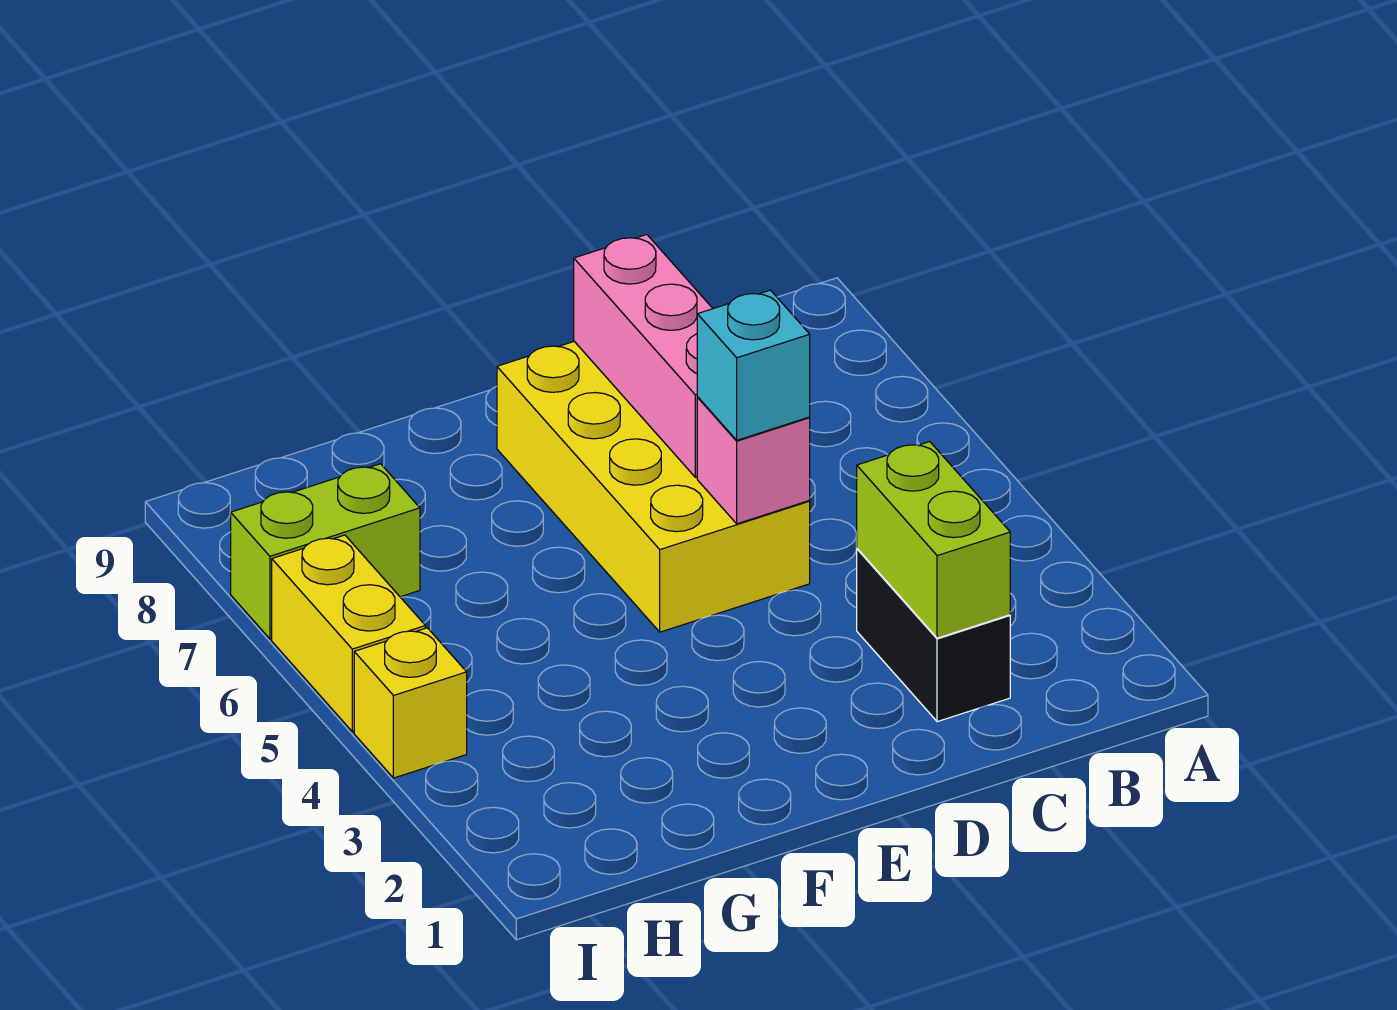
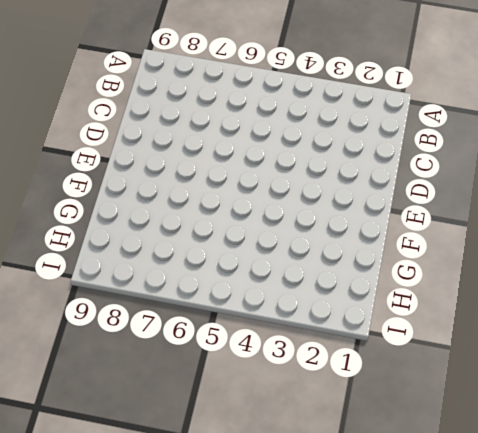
none -> black 1x2 brick [857,549,1010,722]
none -> yellow 2x4 brick [497,342,810,632]

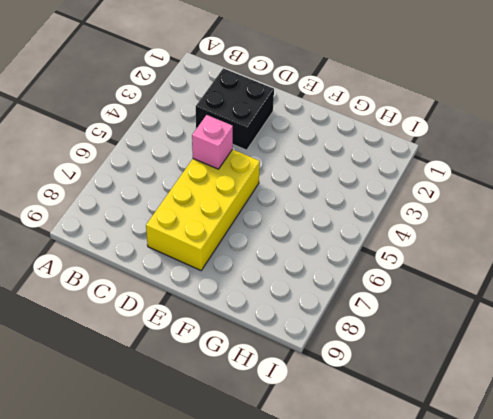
black 2x2 brick [196,68,274,150] -> black 1x2 brick [857,549,1010,722]
none -> lime 1x2 brick [231,464,420,639]
none -> yellow 1x1 brick [354,628,467,778]

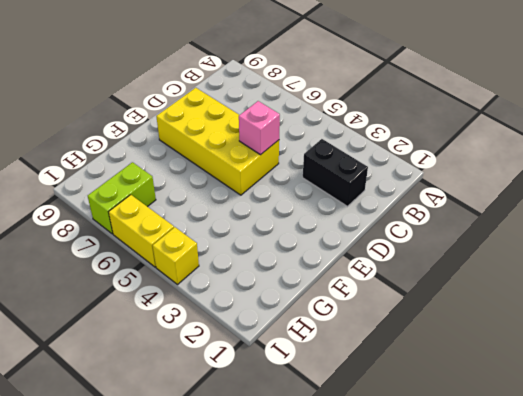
none -> lime 1x2 brick [857,442,1010,638]
none -> pink 1x3 brick [574,235,713,477]

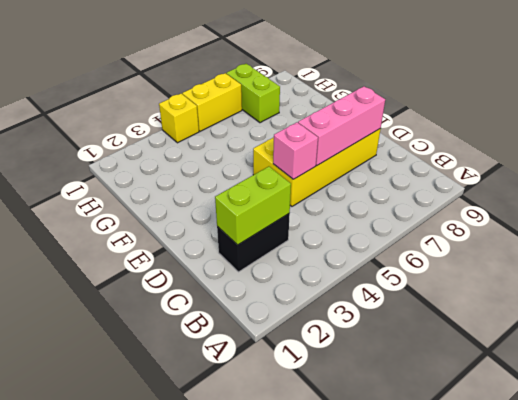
none -> cyan 1x1 brick [697,290,810,440]

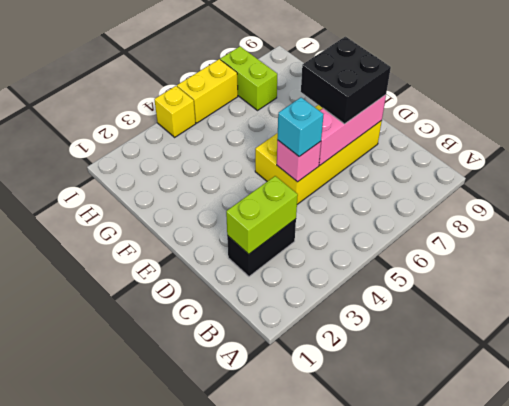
black 2x2 brick [301,37,391,124] -> none

